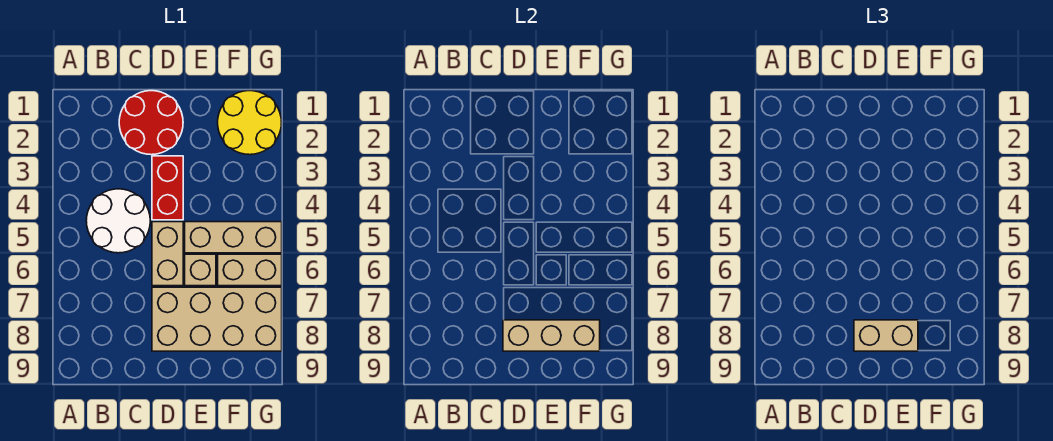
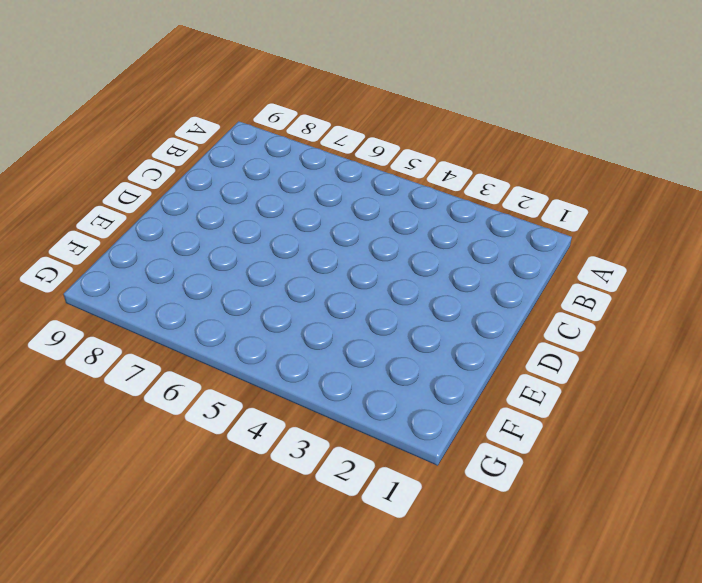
none -> white 2x2 round brick [86,189,150,253]
none -> red 2x2 round brick [119,91,183,155]

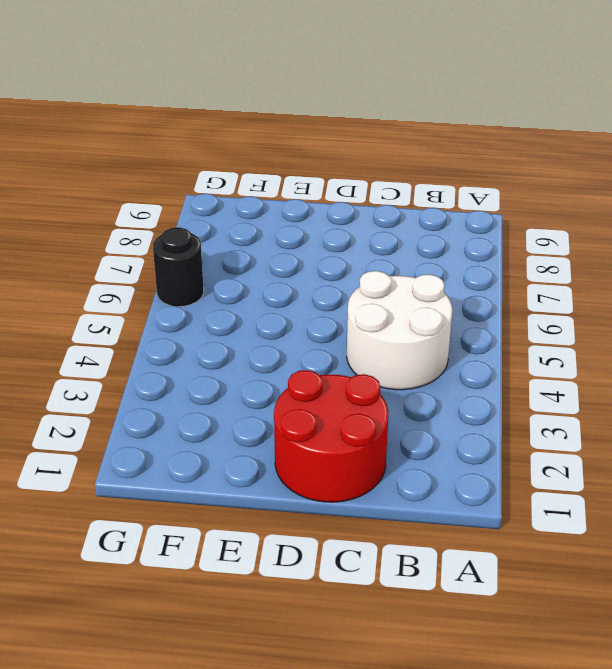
black 1x1 round brick [153,227,204,307] -> tan 1x2 brick [218,254,282,286]
none -> red 1x2 brick [152,156,183,220]
none -> tan 1x2 brick [152,222,183,286]

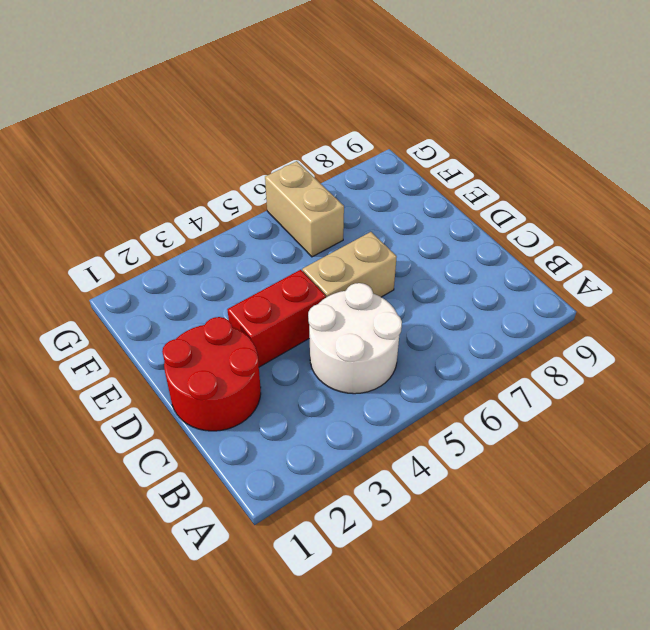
none -> tan 2x4 brick [152,287,282,351]
none -> tan 1x3 brick [185,222,282,253]

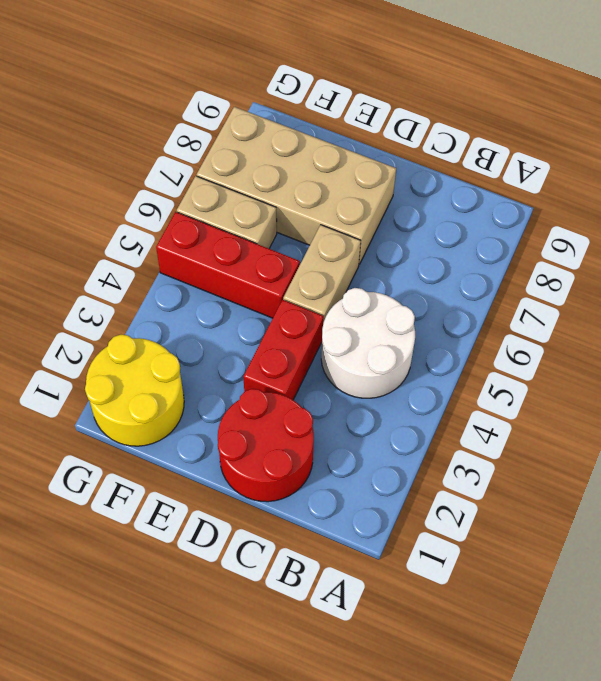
red 1x3 brick [156,212,300,318] -> tan 1x3 brick [185,222,282,253]
none -> tan 1x1 brick [185,254,216,286]
none -> tan 1x3 brick [503,320,600,351]

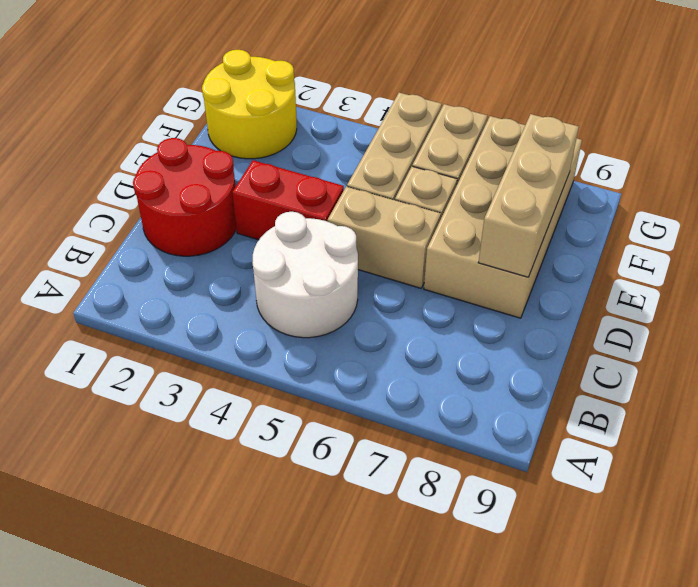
none -> tan 1x2 brick [854,320,918,351]

